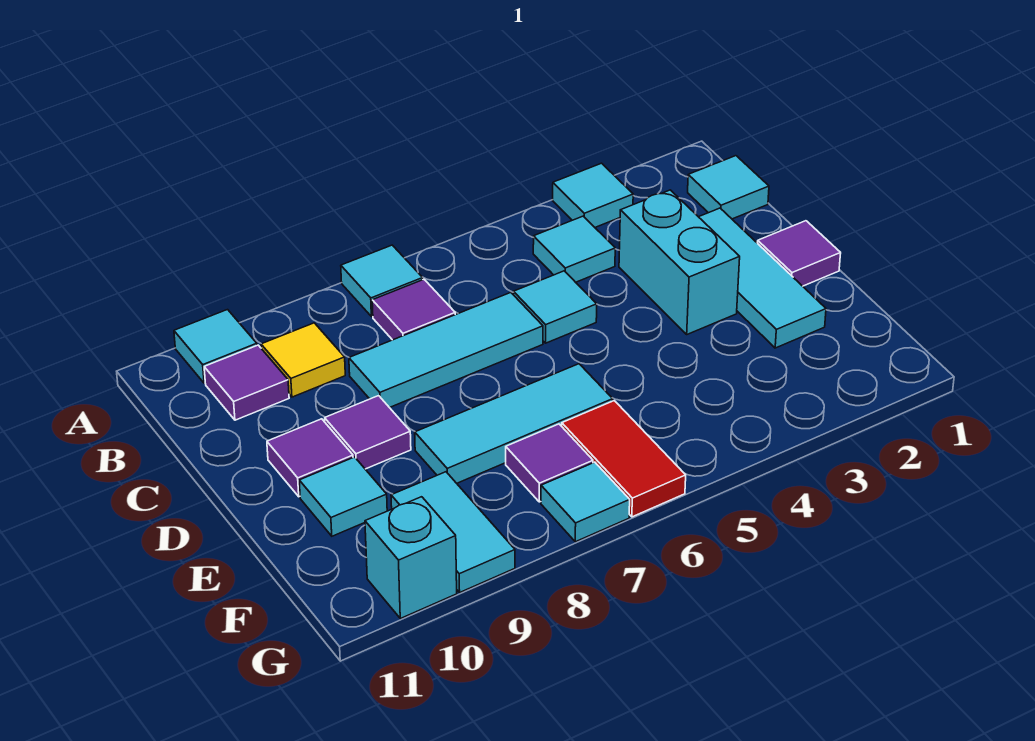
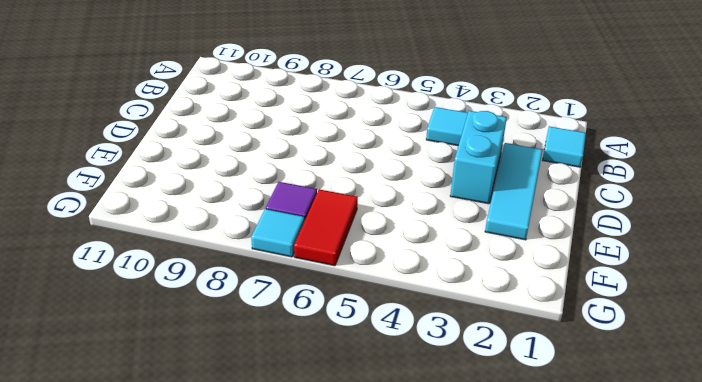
none -> cyan 1x1 tile [553,163,633,227]
none -> cyan 1x1 tile [341,245,423,317]
none -> cyan 1x1 tile [174,310,257,383]

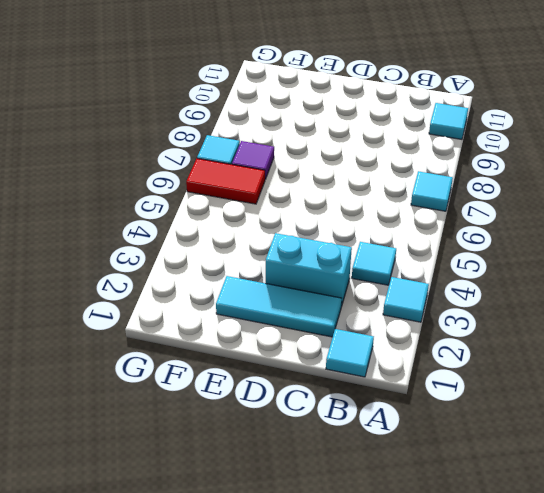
none -> purple 1x1 tile [372,279,455,340]
none -> yellow 1x1 tile [261,323,345,397]
none -> purple 1x1 tile [204,345,289,420]

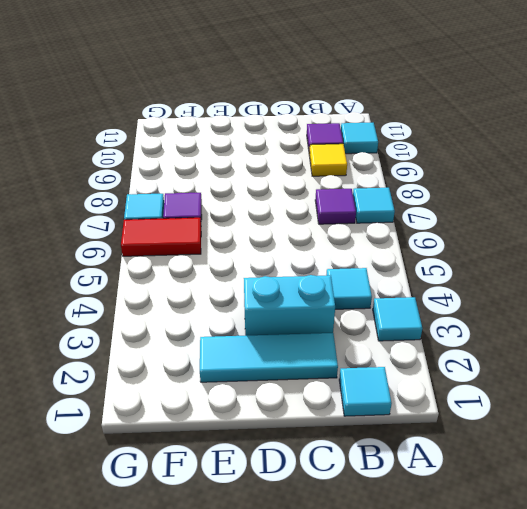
none -> cyan 1x1 tile [514,271,597,343]
none -> cyan 1x3 tile [349,293,543,408]
none -> purple 1x1 tile [758,221,841,286]

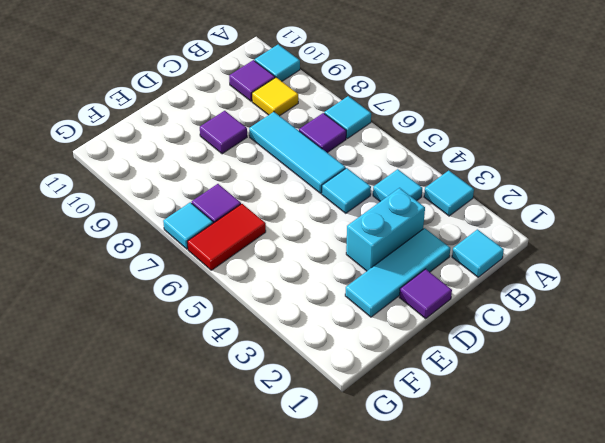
none -> purple 1x1 tile [267,419,353,497]
none -> cyan 1x3 tile [415,364,613,483]
none -> cyan 1x1 tile [299,457,387,536]

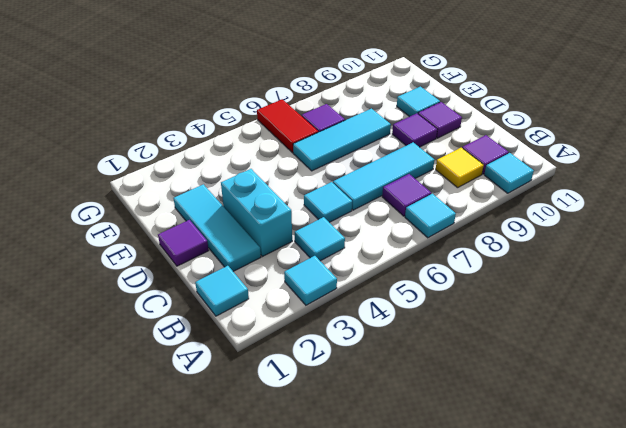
none -> cyan 1x2 tile [391,472,515,592]
none -> cyan 1x1 tile [541,462,630,542]
none -> cyan 1x1 brick [365,497,457,619]

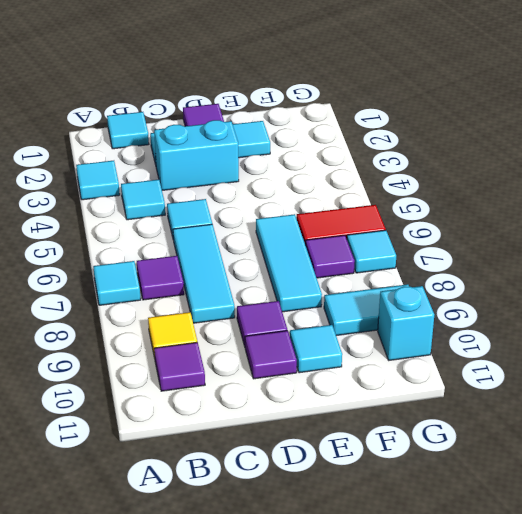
none -> cyan 1x1 tile [174,310,257,383]

